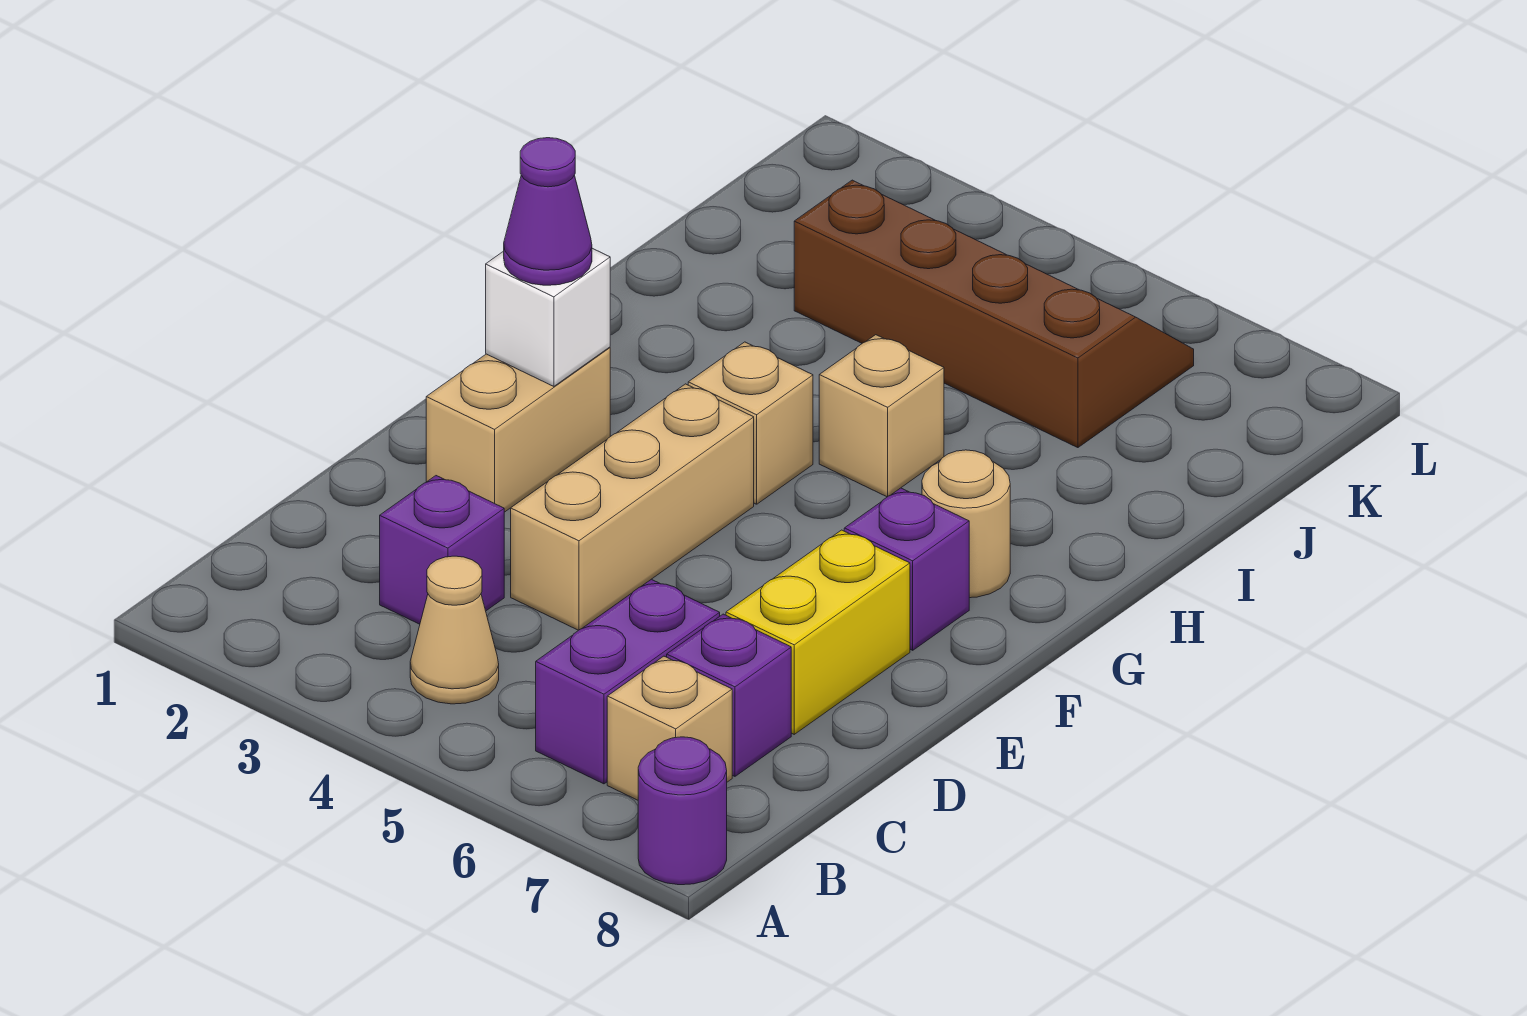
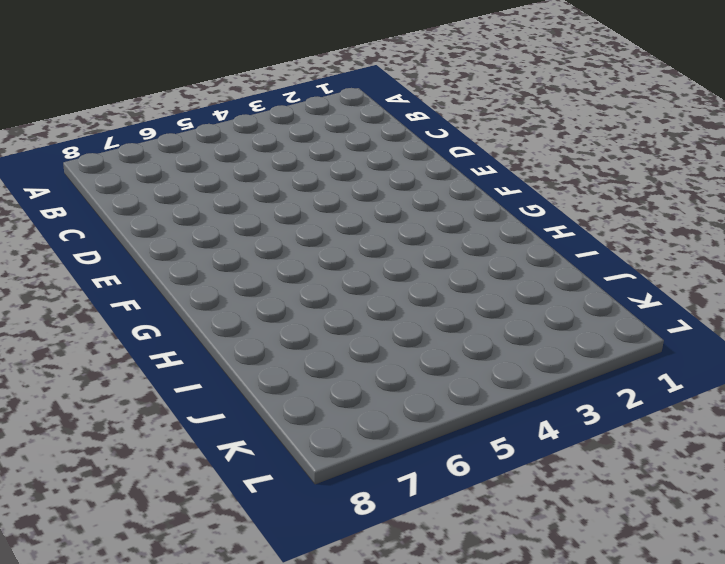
none -> purple 1x1 round brick [638,737,727,885]
none -> tan 1x1 cone [410,556,499,704]
none -> purple 1x2 brick [536,579,720,784]

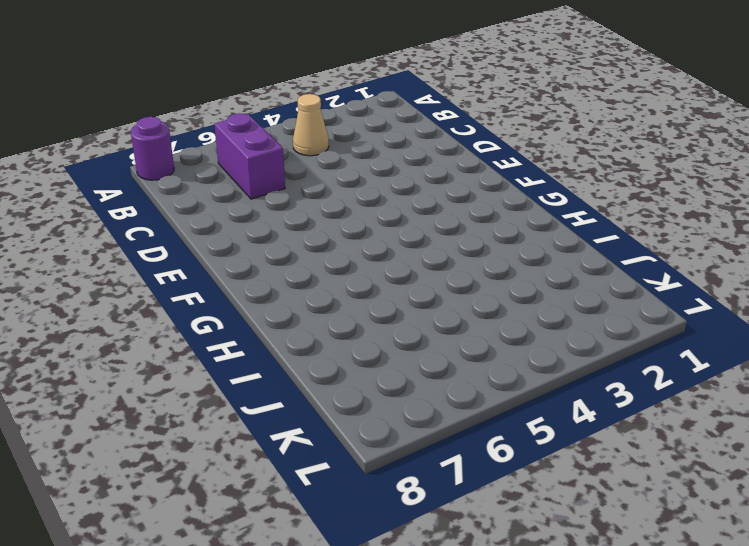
none -> tan 1x1 brick [607,656,732,800]
none -> purple 1x1 brick [380,476,504,624]
none -> purple 1x1 brick [667,614,791,776]

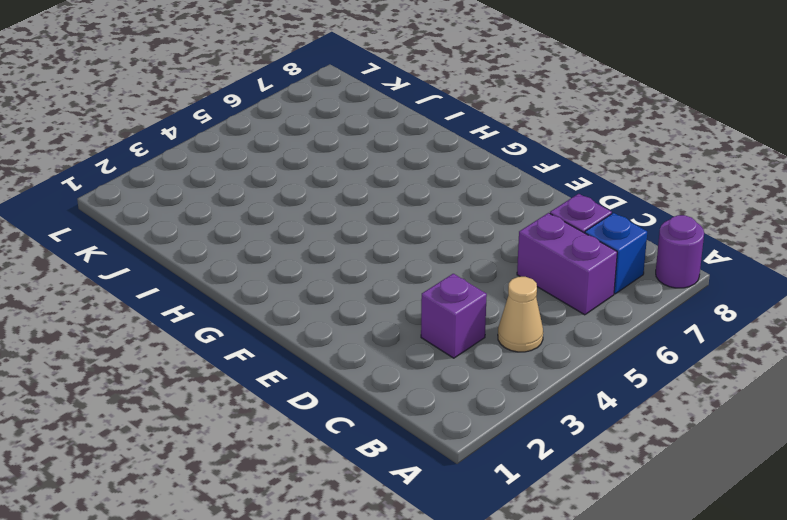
blue 1x1 brick [585,213,647,294] -> tan 1x1 brick [607,656,732,800]
none -> tan 1x3 brick [511,384,754,630]
none -> yellow 1x2 brick [726,530,910,734]
none -> tan 1x2 brick [426,347,610,512]

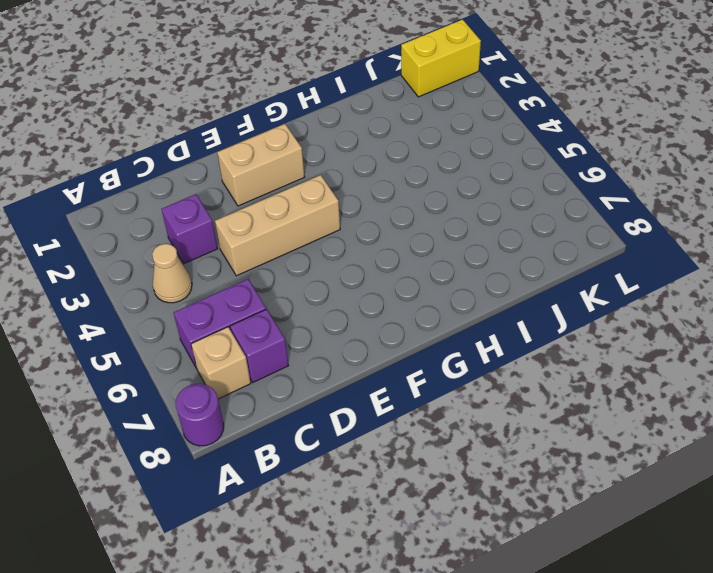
yellow 1x2 brick [401,20,481,97] -> yellow 1x2 brick moved to [726,530,910,734]
none -> purple 1x1 brick [844,488,969,650]
none -> tan 1x1 brick [688,342,813,504]
none -> tan 1x1 round brick [922,450,1010,598]

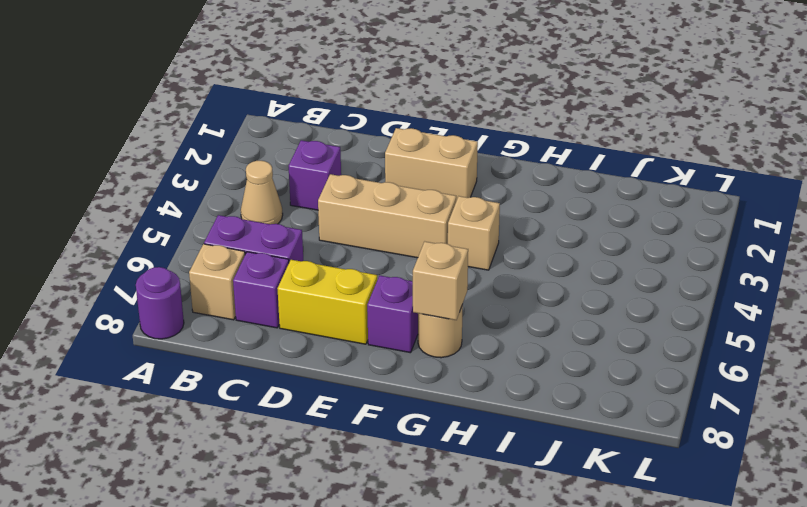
tan 1x1 brick [413,242,468,320] -> tan 1x1 brick moved to [819,335,944,497]
none -> brown 2x4 slope [794,180,1194,448]
none -> white 1x1 brick [486,248,610,386]
none -> purple 1x1 cone [504,138,592,285]

